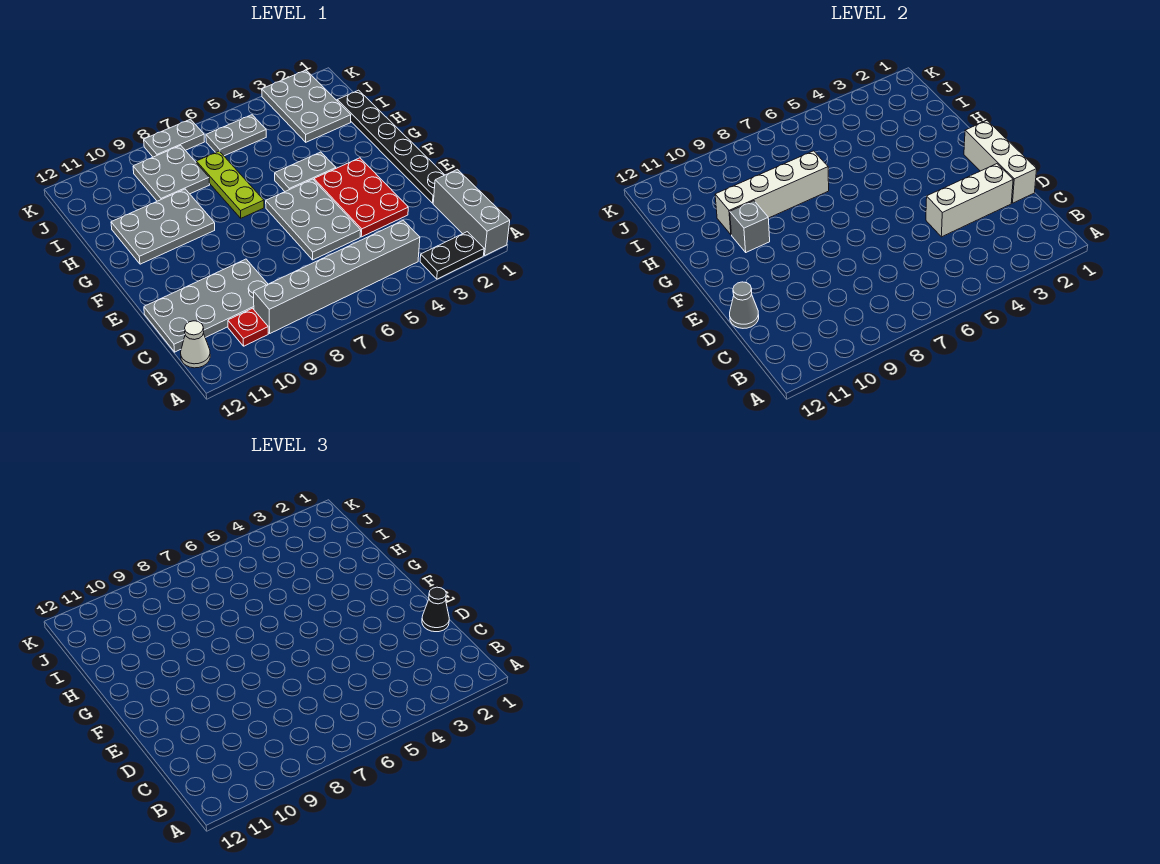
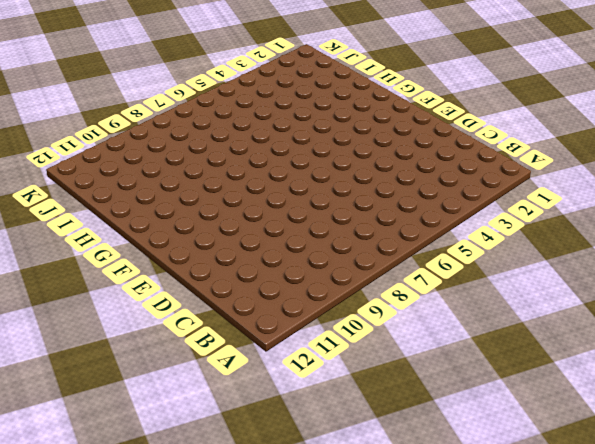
none -> grey 1x3 brick [433,170,510,255]
none -> black 1x2 plate [420,232,484,279]
none -> grey 1x6 brick [254,220,420,333]

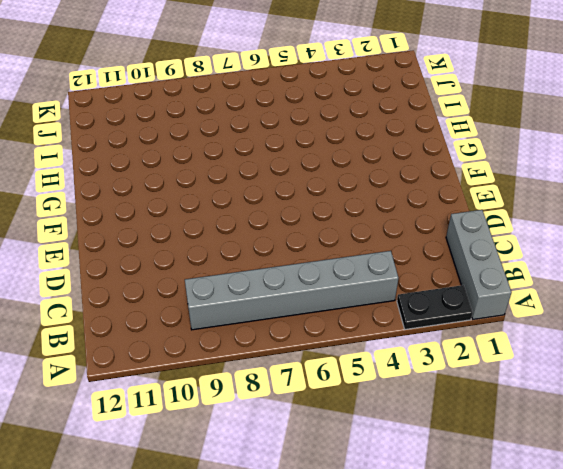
none -> red 1x1 plate [228,308,268,346]
none -> white 1x1 cone [181,321,210,368]
none -> grey 2x4 plate [144,259,268,352]

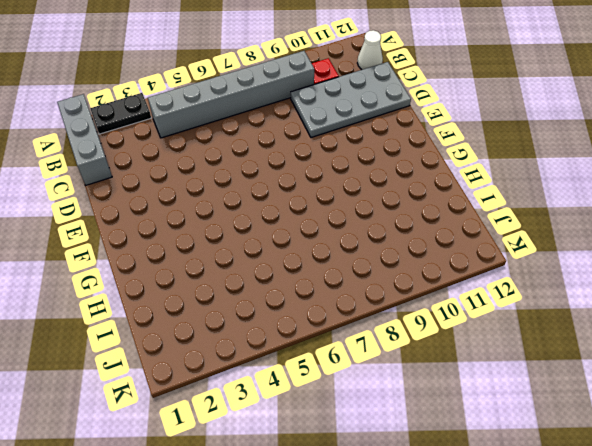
none -> black 1x6 plate [337,90,444,203]
none -> red 2x3 plate [314,158,408,237]
none -> grey 2x3 plate [266,179,361,260]

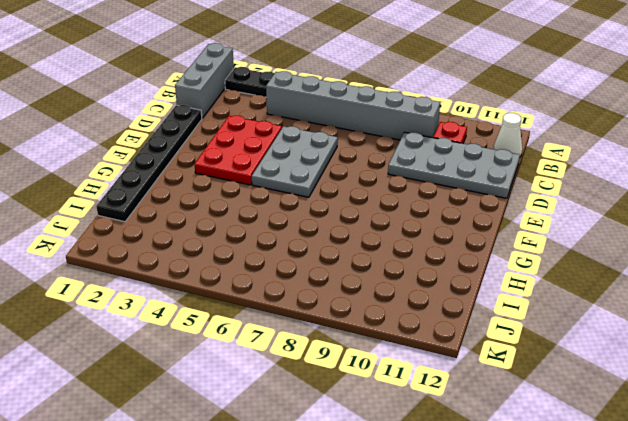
none -> grey 1x2 plate [275,152,336,191]
none -> lime 1x3 plate [196,151,264,218]
none -> grey 2x3 plate [111,189,215,264]

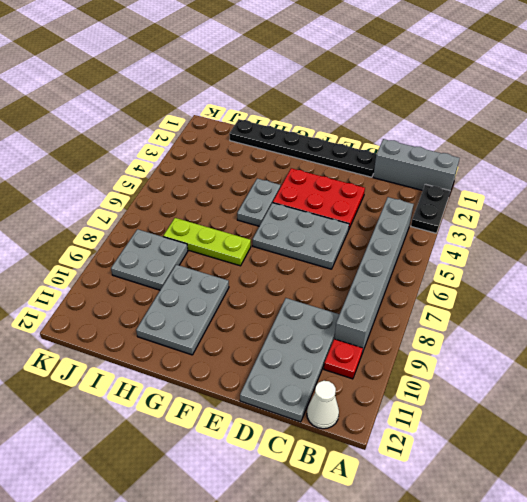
none -> grey 2x3 plate [262,70,351,142]
none -> grey 1x2 plate [206,115,266,156]
none -> grey 1x2 plate [144,119,204,157]

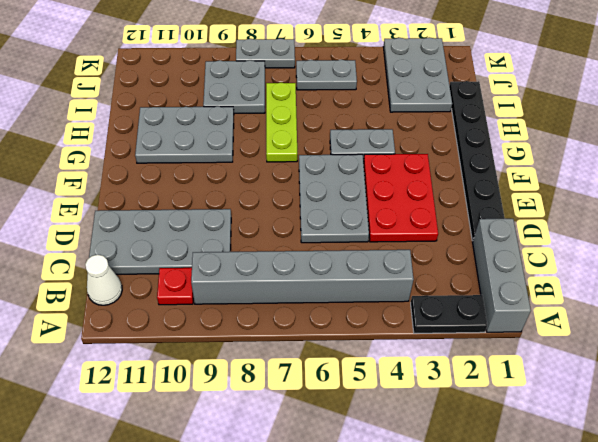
none -> white 1x3 brick [964,121,1037,203]
none -> white 1x3 brick [926,164,1013,237]
none -> grey 1x1 cone [730,282,759,328]

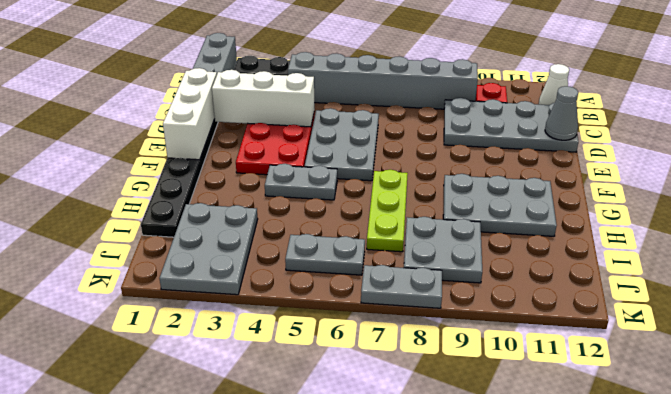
none -> grey 1x1 brick [730,201,770,252]
none -> white 1x4 brick [715,151,829,235]
none -> black 1x1 cone [422,587,449,632]

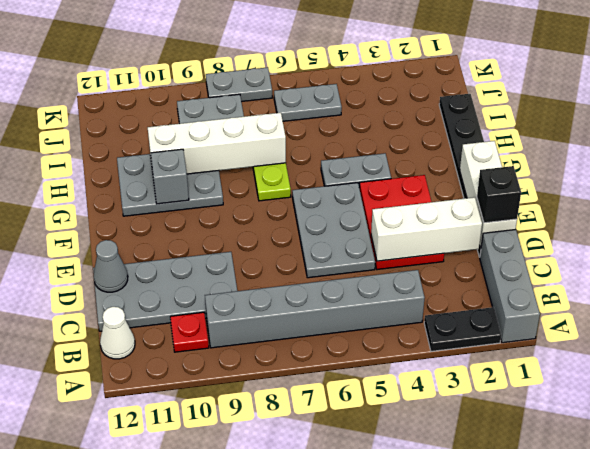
black 1x1 brick [477,166,521,223] -> black 1x1 cone [422,587,449,632]
none -> grey 2x3 plate [262,70,351,142]

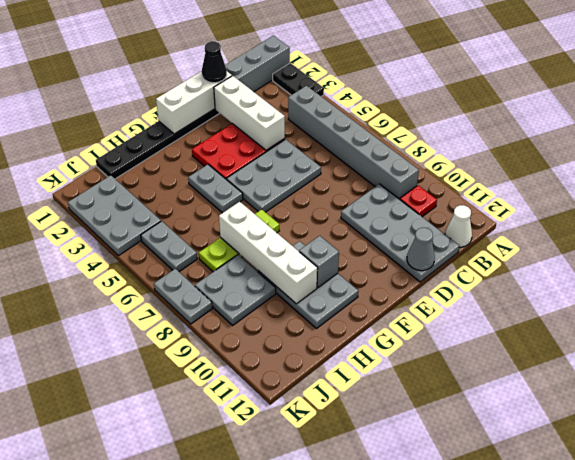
grey 2x3 plate [68,175,161,256] -> grey 2x3 plate turned to [262,70,351,142]

